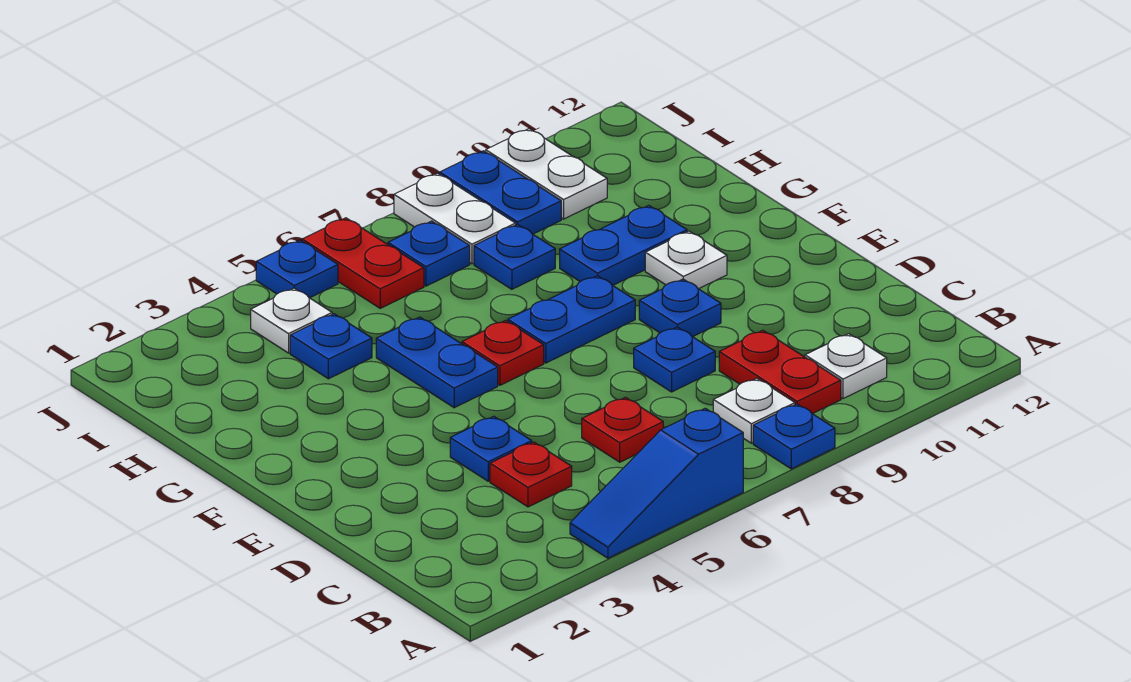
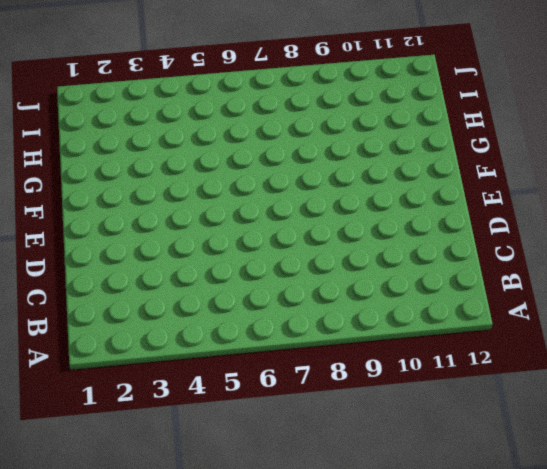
none -> blue 1x3 slope [570,408,743,558]
none -> blue 1x1 plate [753,404,835,469]
none -> white 1x1 plate [713,378,795,443]

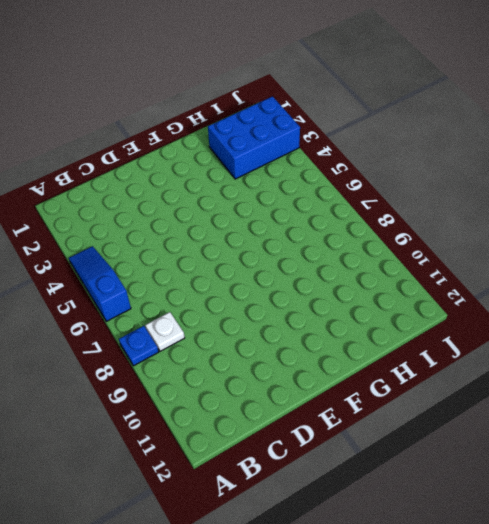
blue 2x3 brick [208,96,300,179] -> none
none -> red 1x2 plate [719,330,841,414]
none -> white 1x1 plate [805,334,887,399]
none -> red 1x1 plate [490,442,572,507]

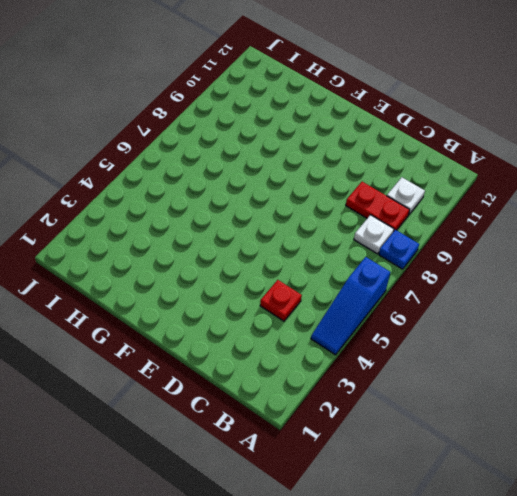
none -> red 1x1 plate [582,397,663,462]
none -> blue 1x1 plate [450,416,532,481]
none -> blue 1x1 plate [634,327,715,392]

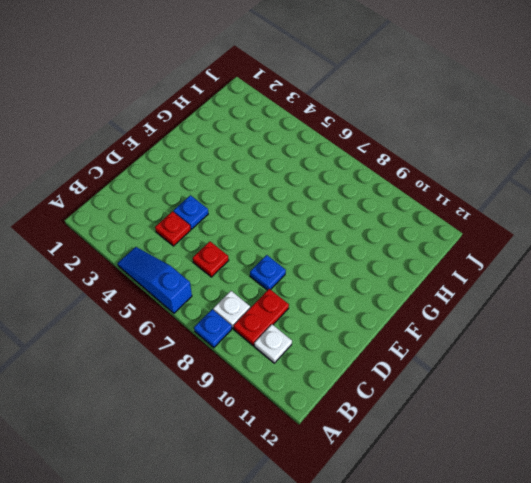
none -> blue 1x1 plate [639,279,721,337]
none -> blue 1x2 plate [376,317,498,408]
none -> red 1x1 plate [462,320,544,385]

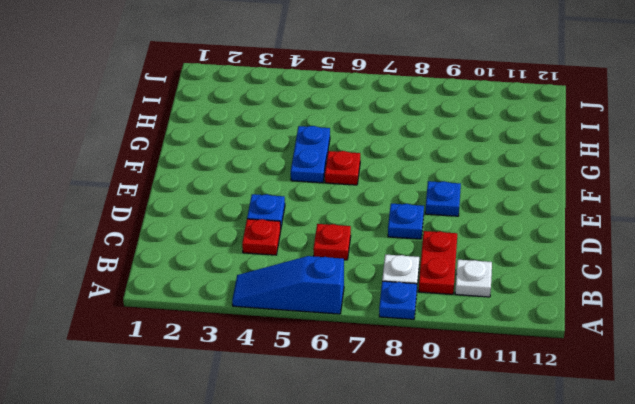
none -> blue 1x2 plate [508,276,635,363]
none -> white 1x1 plate [645,231,727,289]
none -> blue 1x2 plate [560,206,687,285]

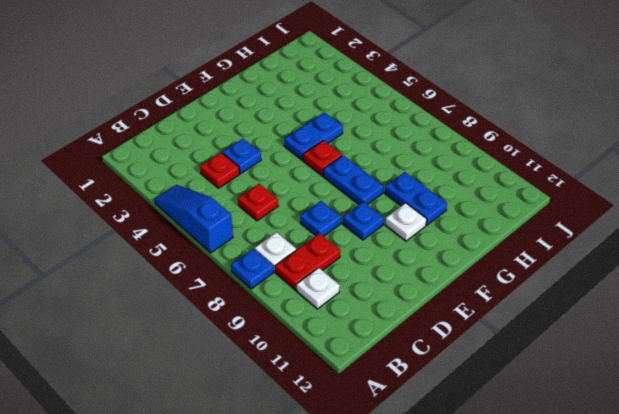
none -> blue 1x1 plate [290,314,372,379]
none -> blue 1x1 plate [474,224,555,289]
none -> white 1x1 plate [251,288,332,353]

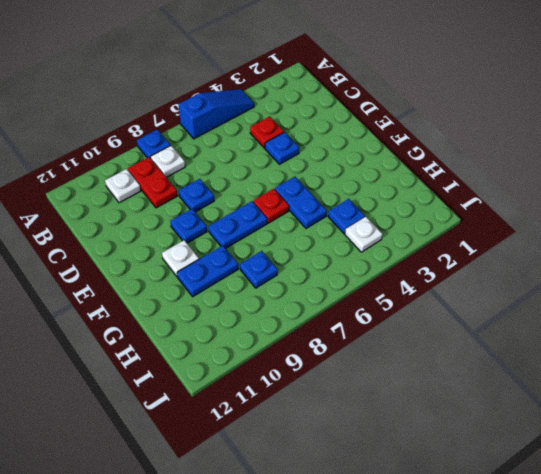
none -> red 1x1 plate [582,397,663,462]
none -> red 1x2 plate [302,218,424,308]
none -> blue 1x1 plate [388,221,470,286]

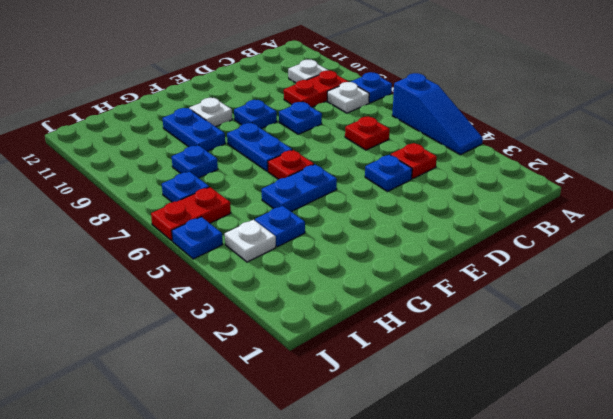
none -> white 1x2 plate [394,173,516,264]
none -> blue 1x2 plate [440,151,561,234]
none -> white 1x2 plate [486,129,607,219]

